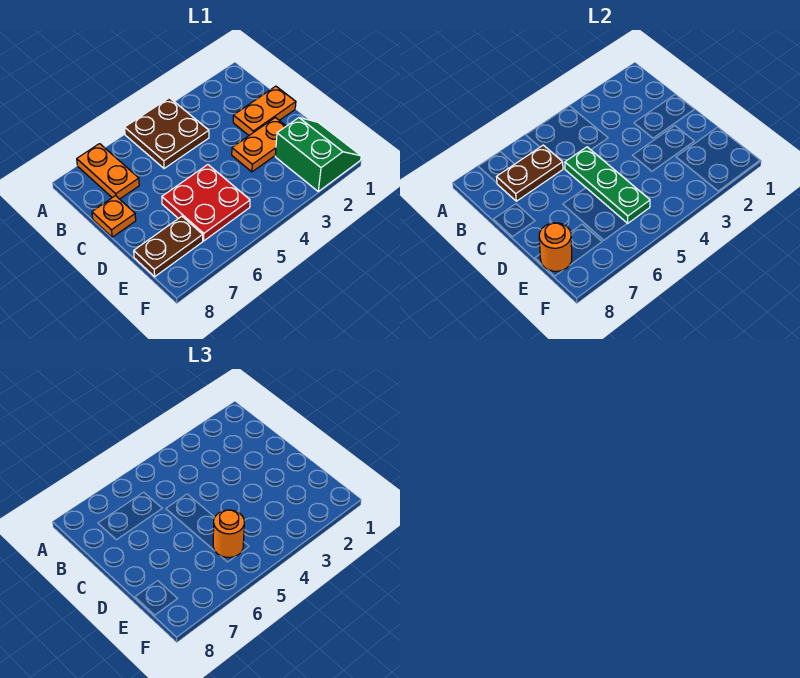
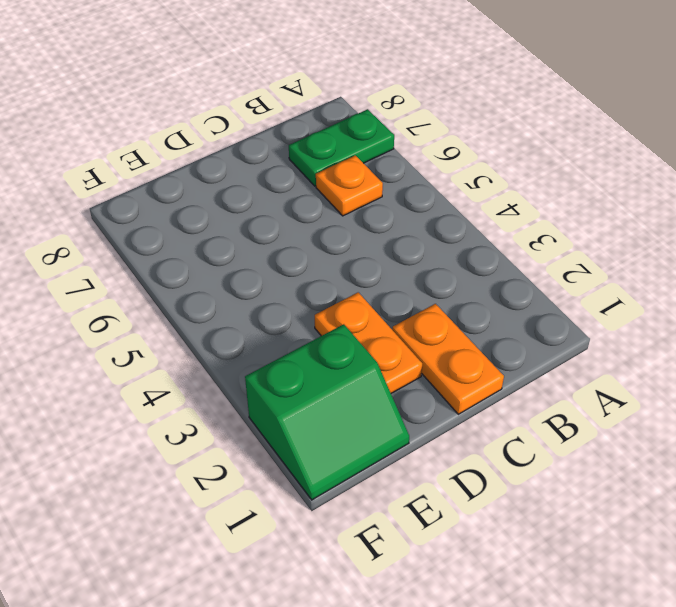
green 1x2 plate [289,109,394,186] -> orange 1x2 plate [77,144,139,199]
orange 1x1 plate [316,155,383,216] -> orange 1x1 plate moved to [92,196,136,237]
none -> brown 2x2 plate [125,98,209,169]
none -> red 2x2 plate [162,165,250,241]
none -> brown 1x2 plate [134,216,203,277]

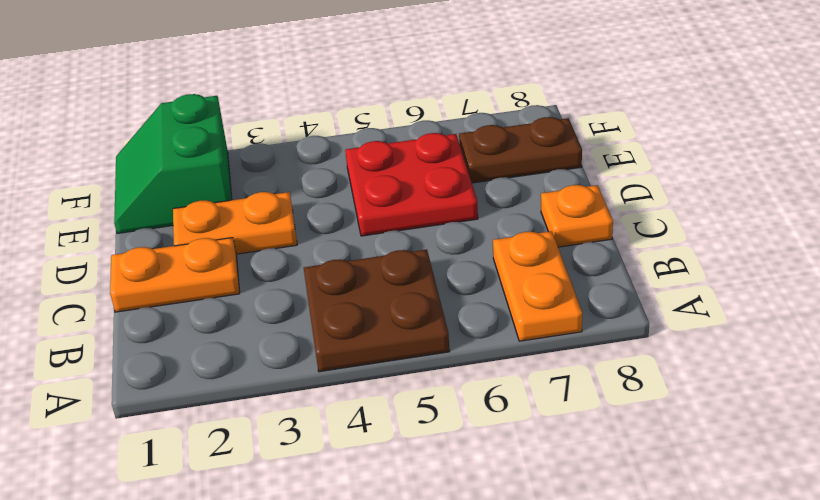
none -> brown 1x2 plate [497,145,563,201]
none -> green 1x3 plate [565,147,650,224]
none -> orange 1x1 round brick [539,223,572,271]

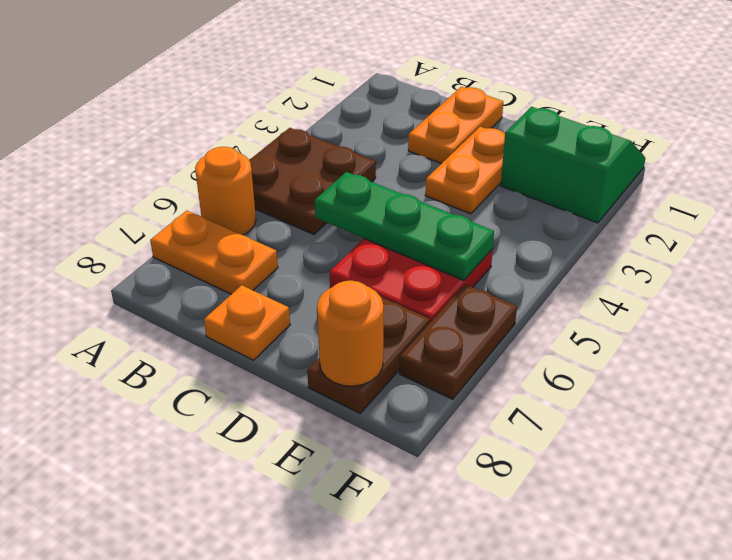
orange 1x1 round brick [195,147,256,235] -> orange 1x1 round brick moved to [213,510,244,557]
brown 1x2 plate [399,284,517,399] -> brown 1x2 plate moved to [497,145,563,201]

